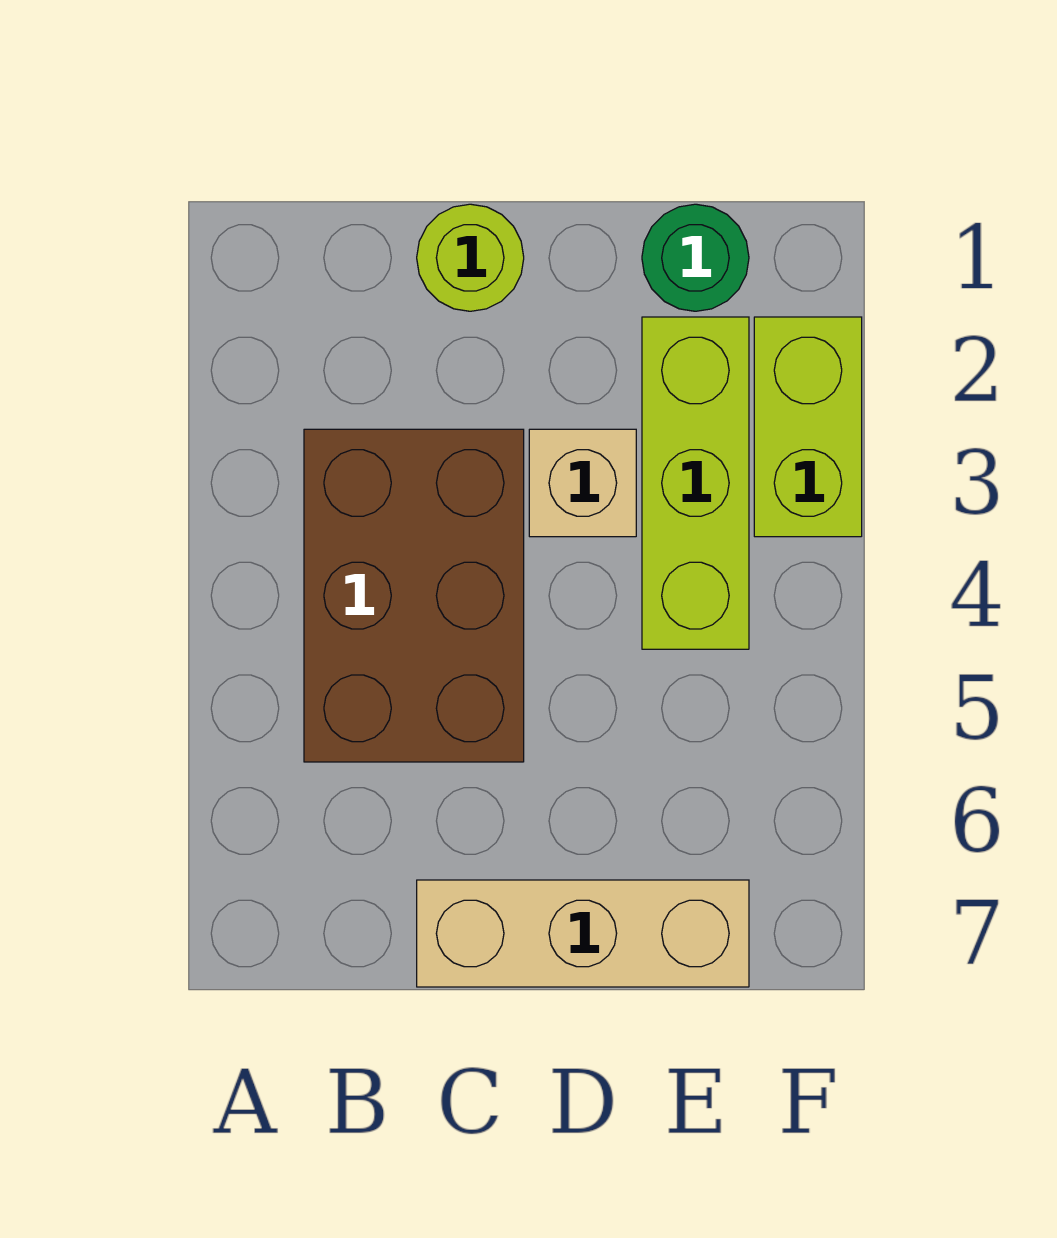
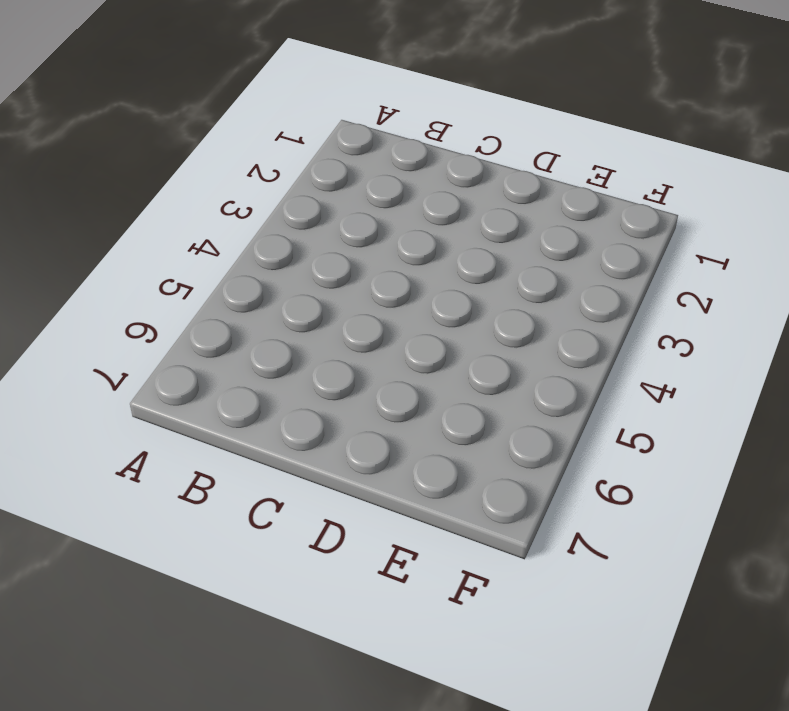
none -> brown 2x3 brick [304,429,524,762]
none -> lime 1x1 round brick [417,204,524,311]

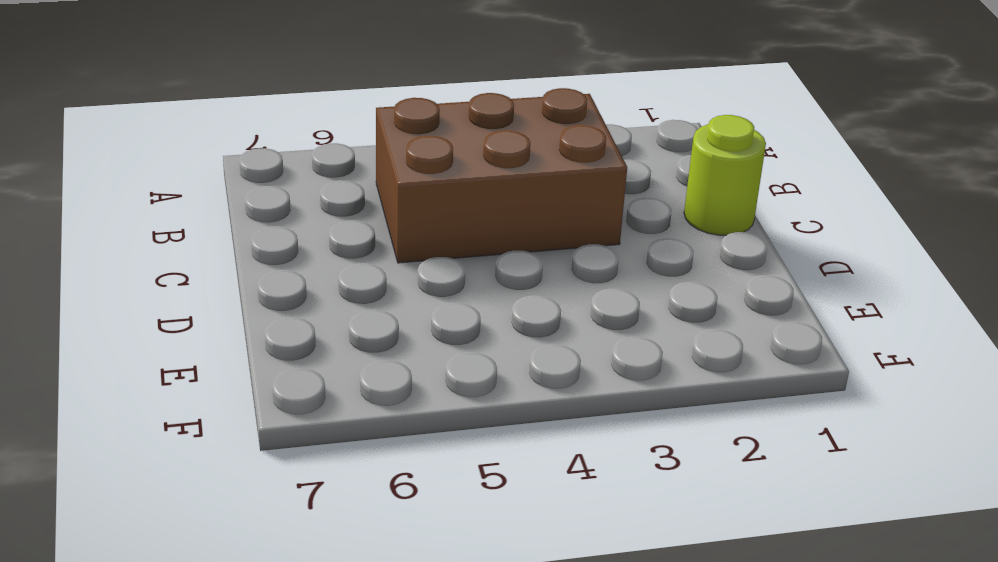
none -> tan 1x3 brick [417,880,749,987]
none -> tan 1x1 brick [529,429,636,537]

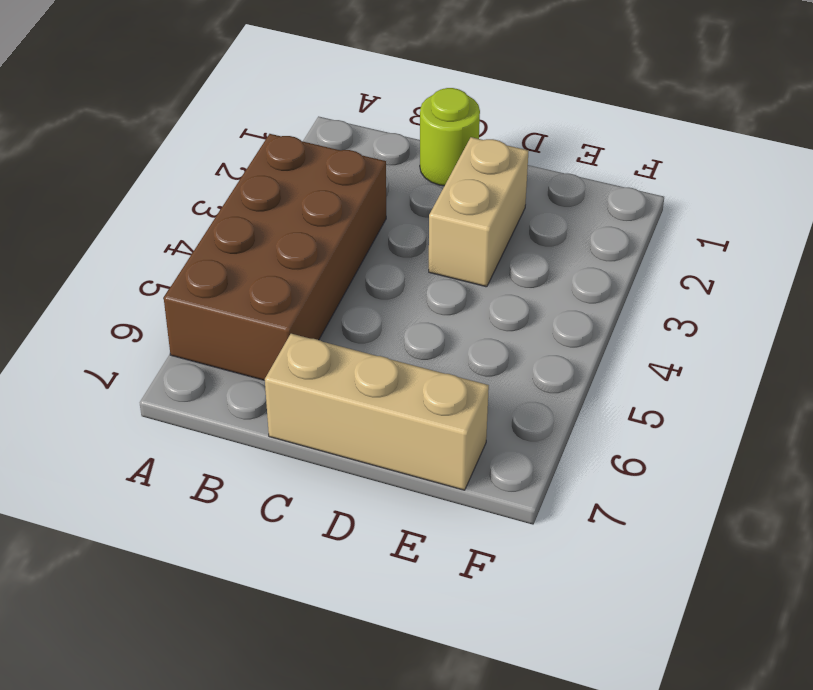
brown 2x4 brick [164,134,386,380] -> brown 2x3 brick [304,429,524,762]
tan 1x2 brick [429,137,529,287] -> tan 1x1 brick [529,429,636,537]
none -> green 1x1 round brick [642,204,749,311]
none -> lime 1x3 brick [642,317,749,649]

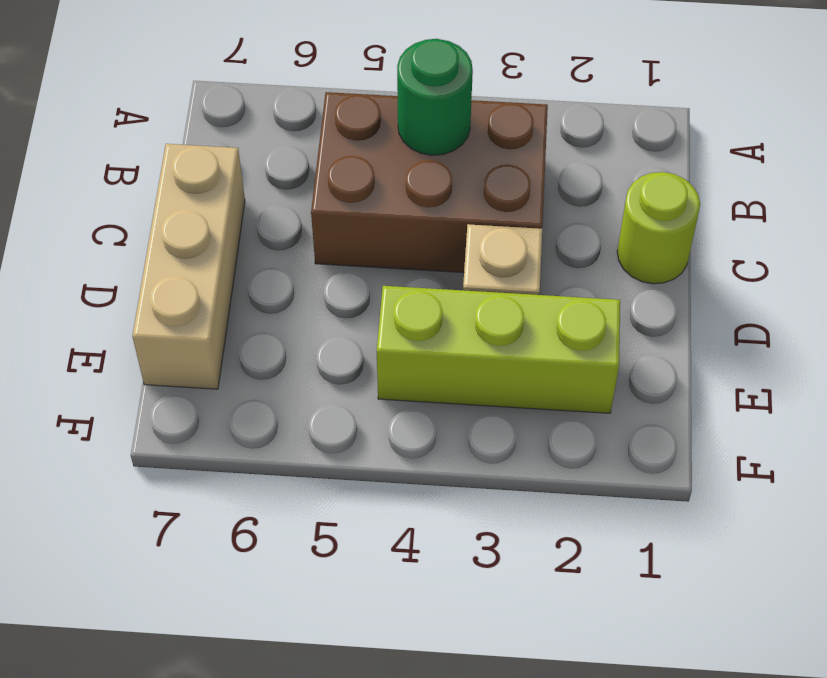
green 1x1 round brick [397,39,473,155] -> green 1x1 round brick moved to [642,204,749,311]
none -> lime 1x2 brick [754,317,862,537]

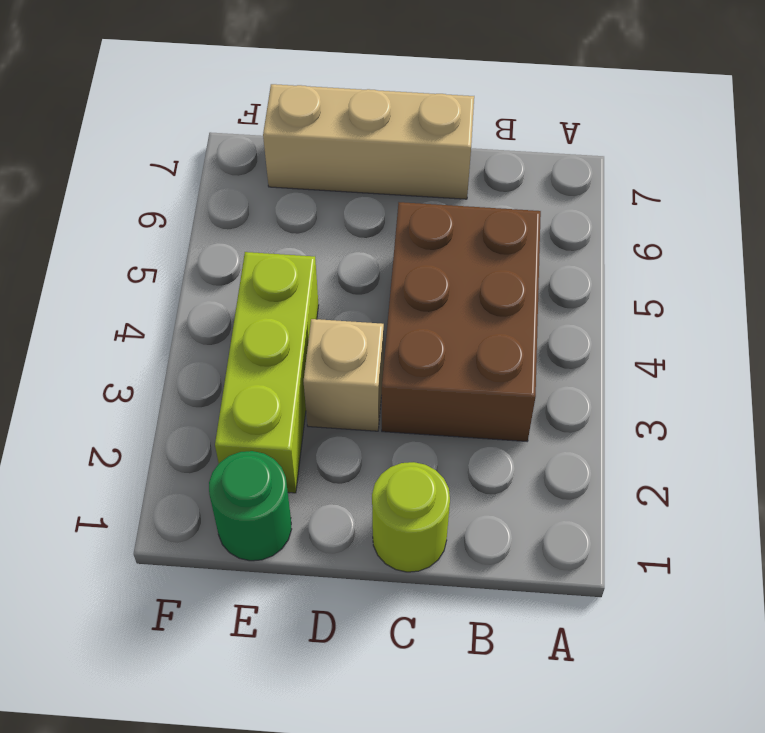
none -> lime 1x2 brick [754,317,862,537]

